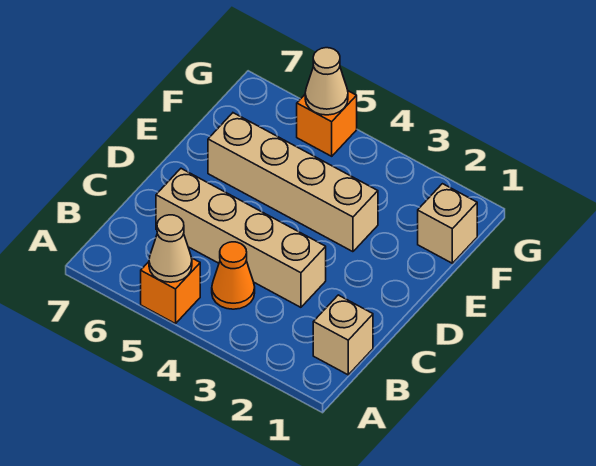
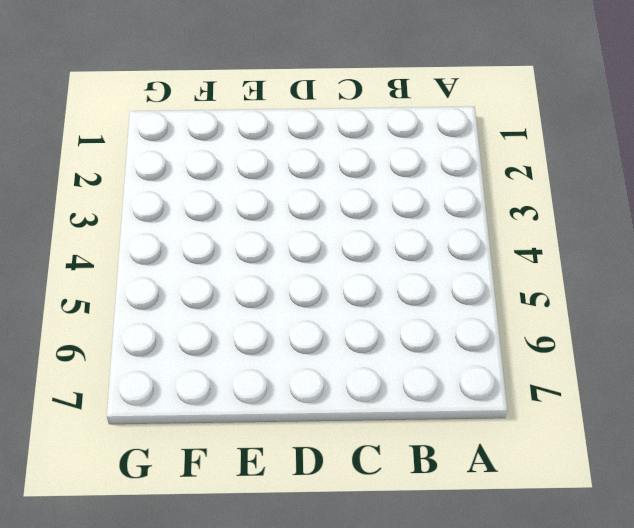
none -> orange 1x1 brick [141,258,200,324]
none -> tan 1x1 brick [313,295,373,375]

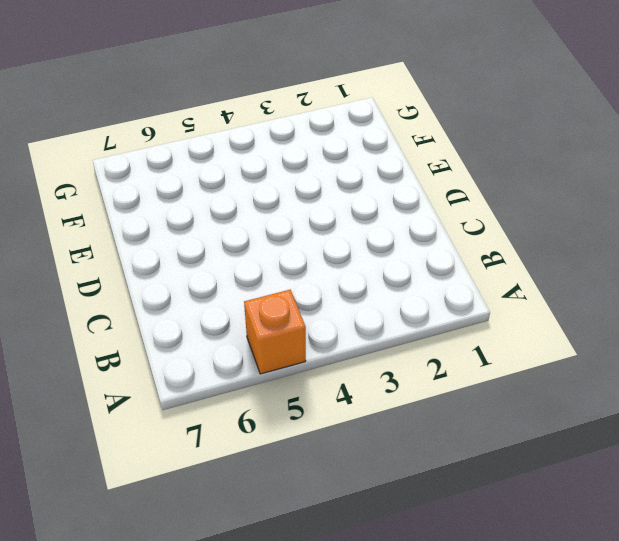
none -> tan 1x1 brick [313,295,373,375]
none -> orange 1x1 cone [212,242,255,309]

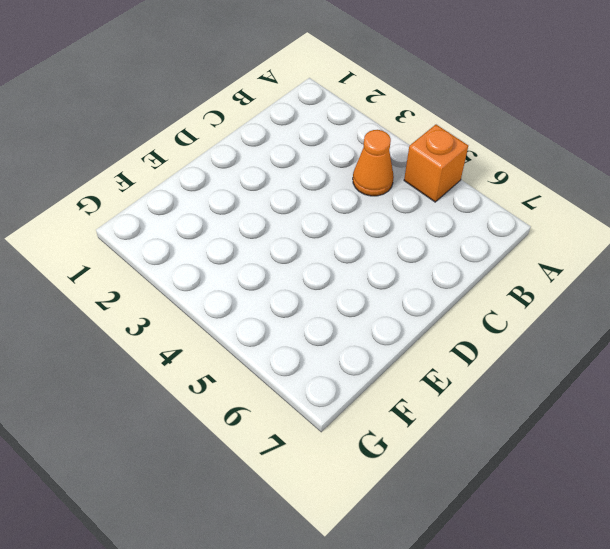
none -> tan 1x1 brick [313,295,373,375]
none -> tan 1x4 brick [156,169,326,307]

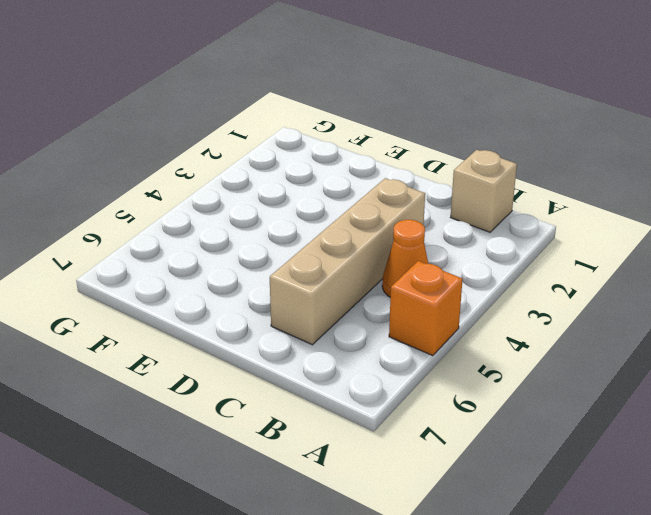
none -> tan 1x4 brick [208,113,378,252]
none -> tan 1x1 brick [418,184,477,263]

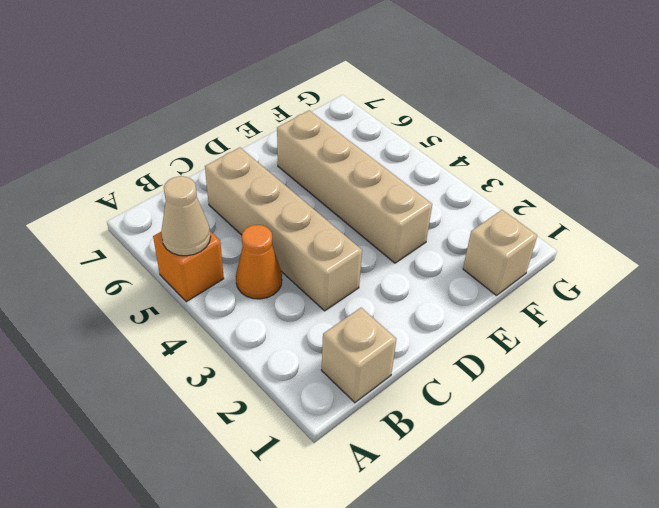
none -> orange 1x1 brick [297,91,357,156]
none -> tan 1x1 cone [305,48,348,115]

